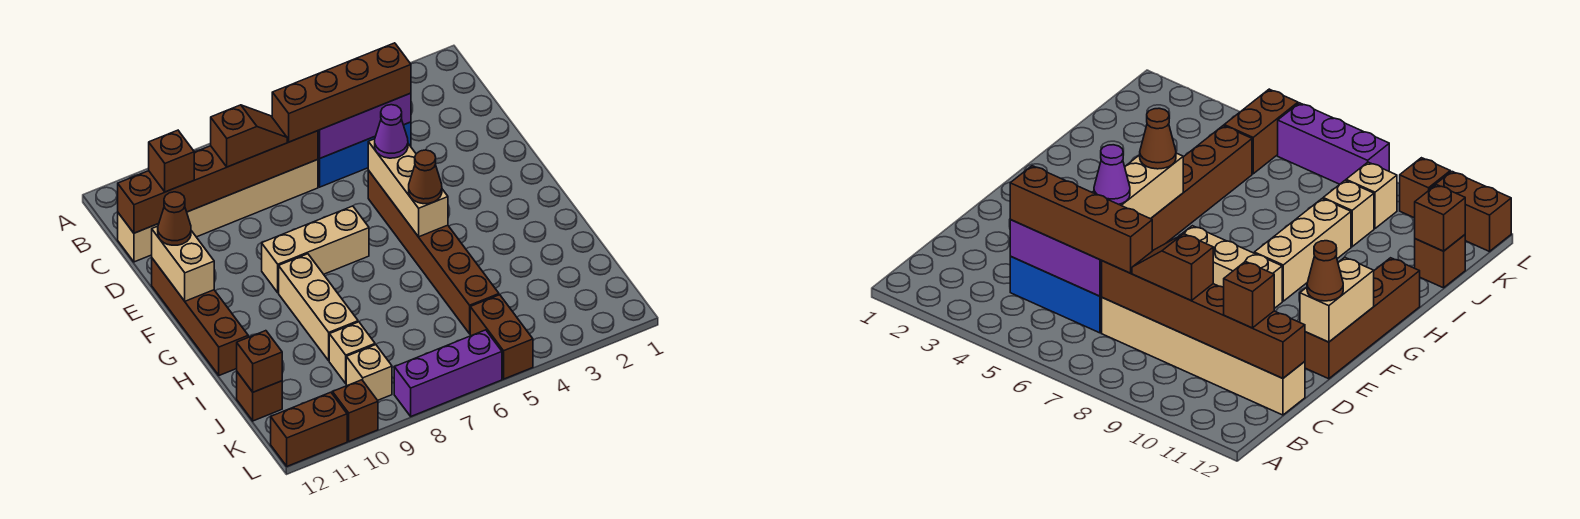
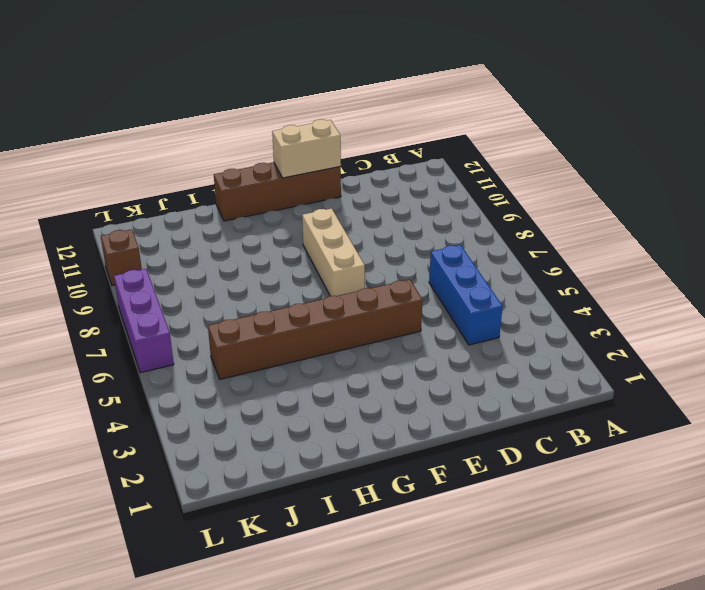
none -> tan 1x6 brick [118,160,318,262]
none -> tan 1x3 brick [279,254,358,361]
none -> tan 1x1 brick [329,322,375,383]

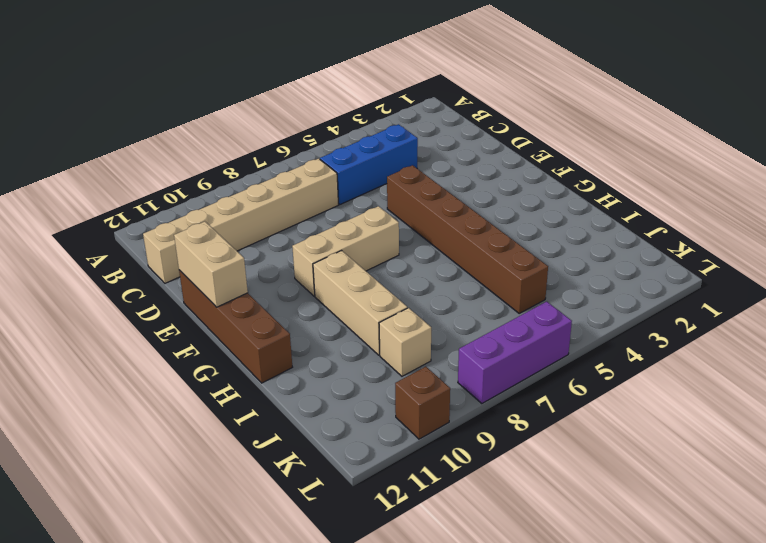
none -> brown 1x1 brick [237,372,282,421]
none -> brown 1x2 brick [470,295,533,379]
none -> tan 1x1 brick [346,345,392,400]

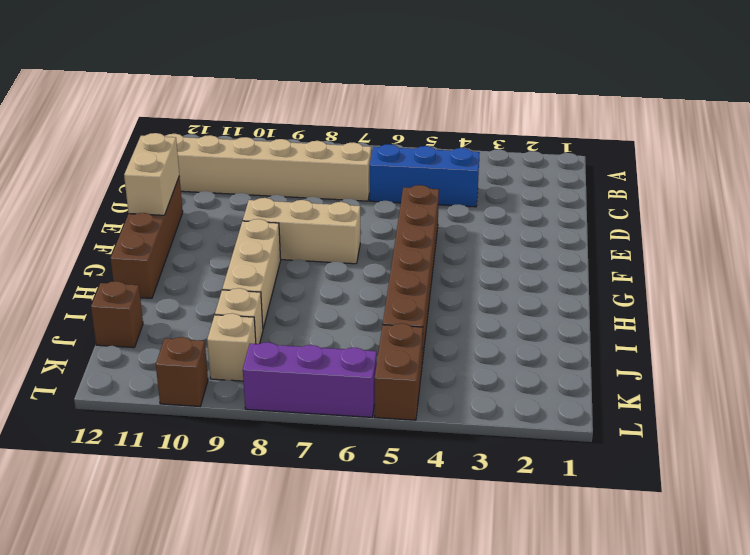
none -> brown 1x2 brick [271,392,347,466]
none -> purple 1x3 brick [318,93,411,158]
none -> brown 1x6 brick [118,131,318,233]

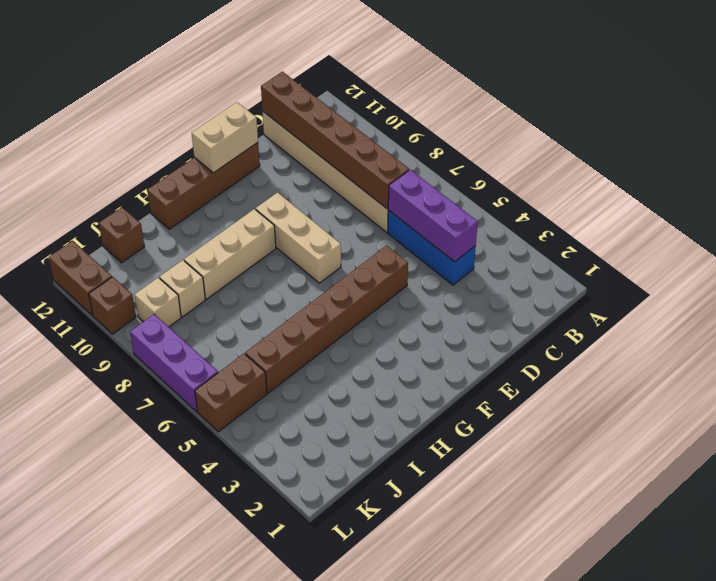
none -> tan 1x3 brick [368,139,448,237]
none -> brown 1x1 brick [237,331,282,392]
none -> brown 1x4 brick [272,43,411,142]

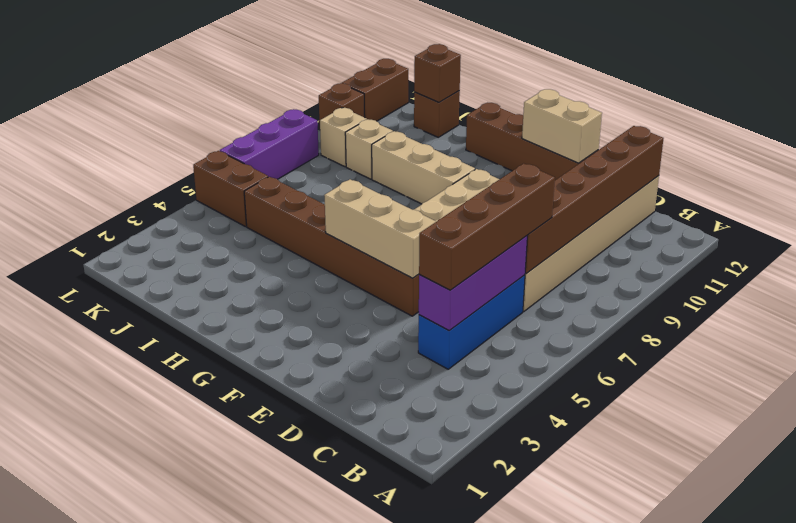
none -> brown 1x2 slope [211,105,287,167]
none -> brown 1x1 brick [149,130,194,192]
none -> purple 1x1 cone [375,105,408,158]

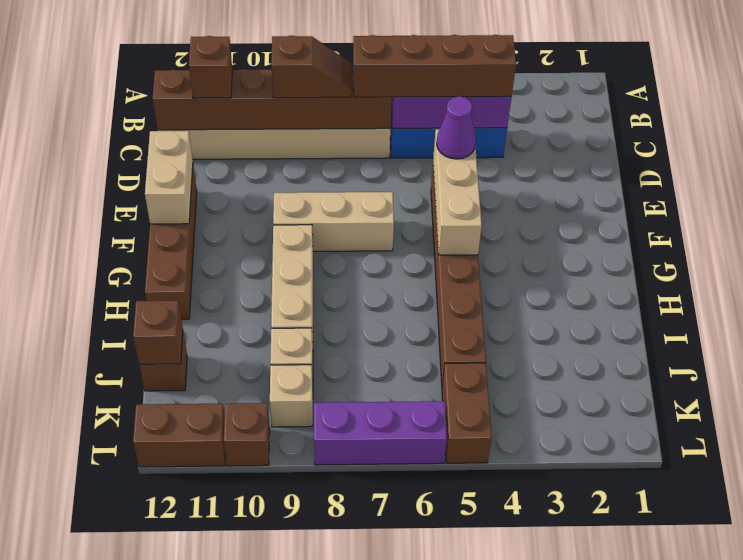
none -> brown 1x1 cone [158,192,191,245]
none -> brown 1x1 cone [409,150,442,204]

